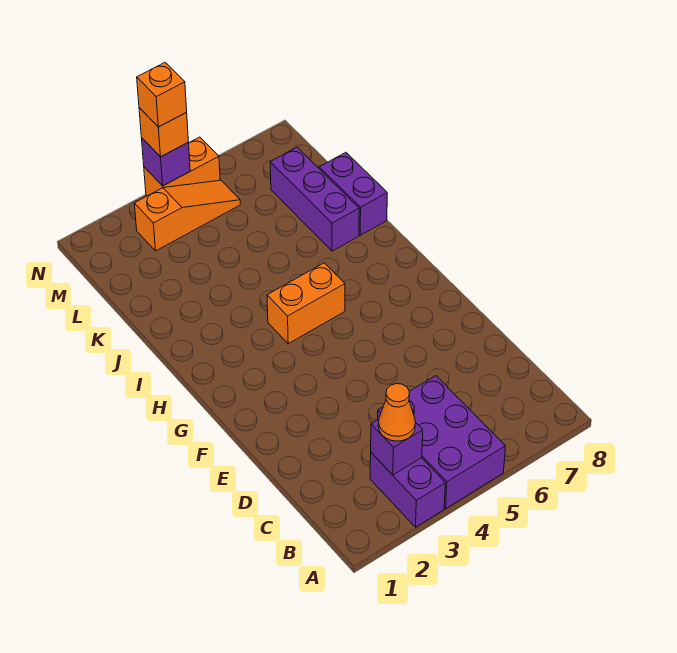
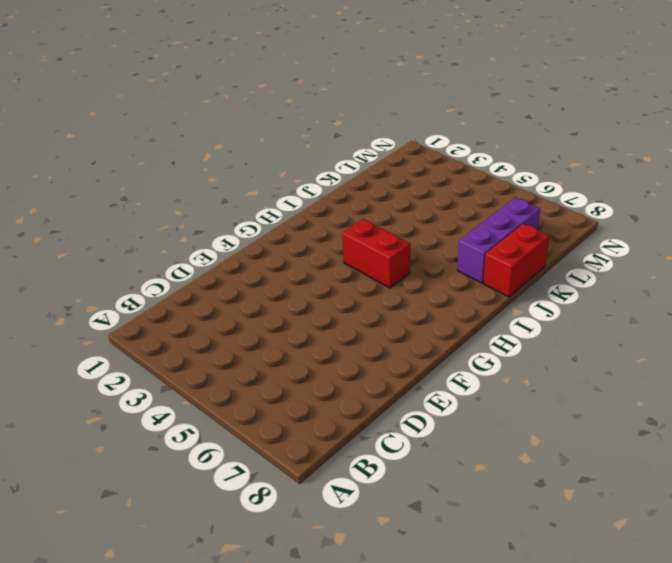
red 1x2 brick [342,219,410,288] -> orange 1x2 brick [267,263,345,344]
red 1x2 brick [483,224,549,297] -> purple 1x2 brick [319,152,387,235]
none -> purple 1x2 brick [370,453,445,527]
none -> purple 2x3 brick [378,376,506,508]
none -> orange 1x3 slope [134,180,240,251]

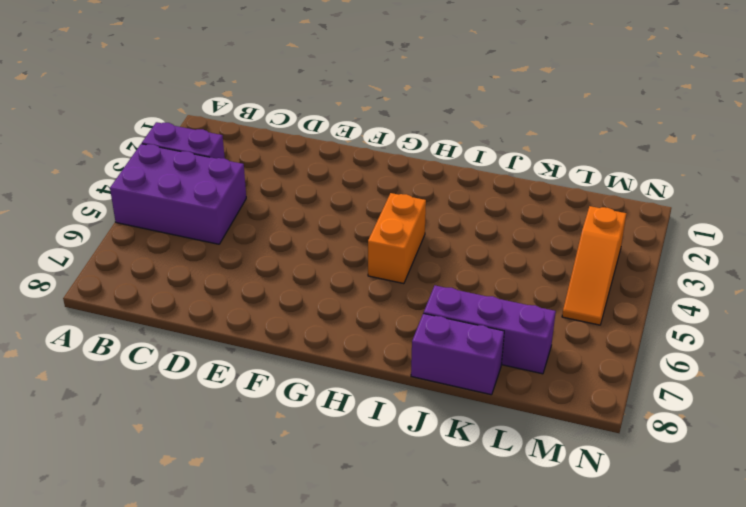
none -> orange 1x2 brick [144,137,220,196]
none -> purple 1x1 brick [371,419,423,475]
none -> purple 1x1 brick [141,137,190,186]

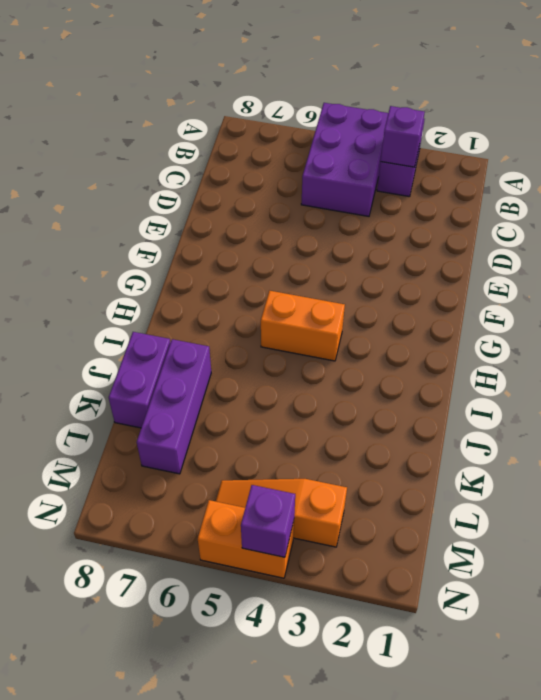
none -> orange 1x1 cone [378,384,416,441]
none -> orange 1x1 brick [139,108,188,157]
none -> orange 1x1 brick [137,63,187,127]

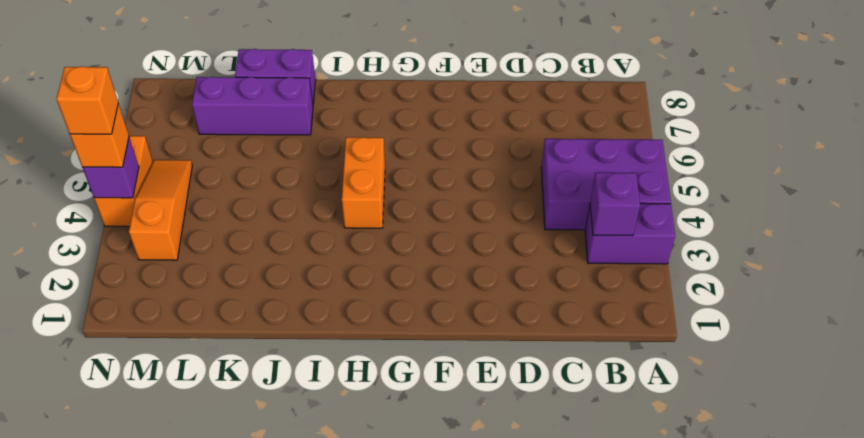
none -> orange 1x1 cone [378,384,416,441]

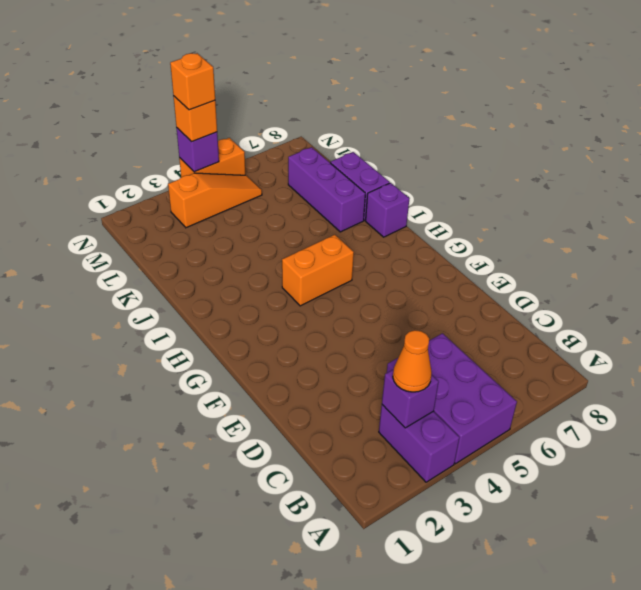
purple 1x1 brick [366,183,409,237] -> none

